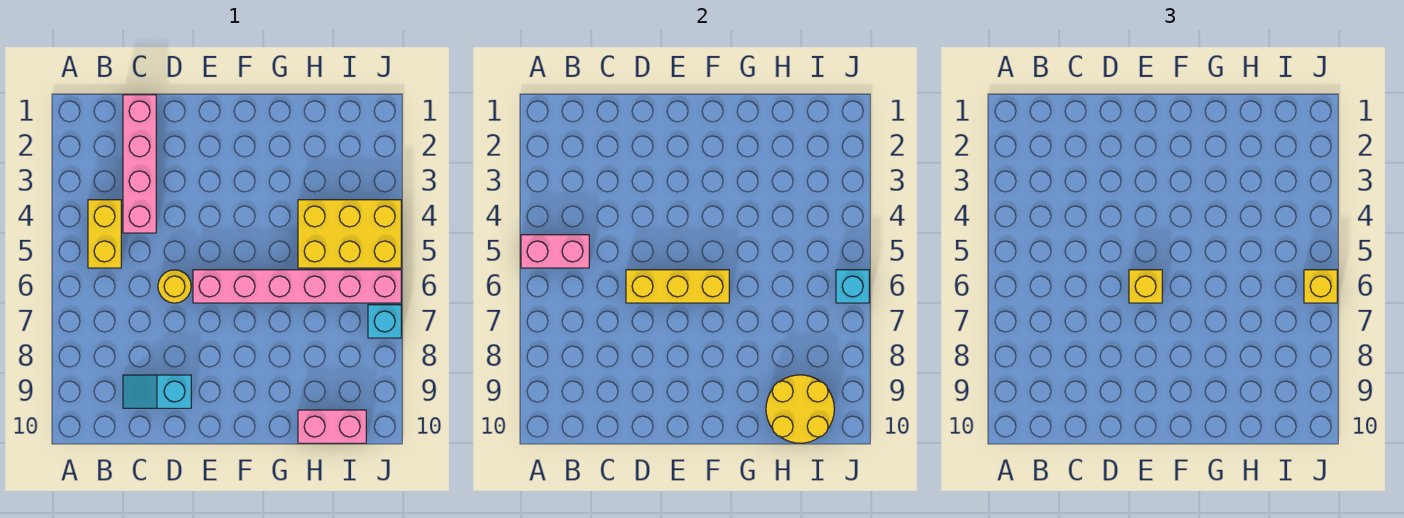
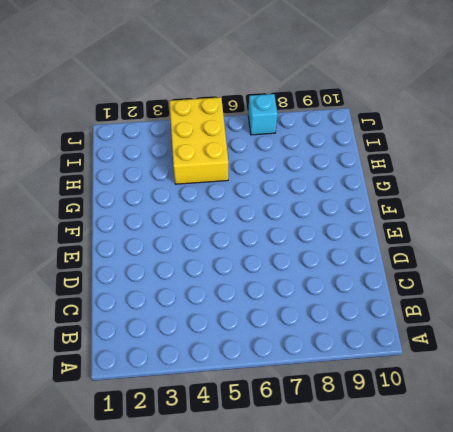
none -> yellow 1x2 brick [88,200,121,268]
none -> pink 1x4 brick [123,95,156,233]
none -> cyan 1x2 slope [123,375,191,408]

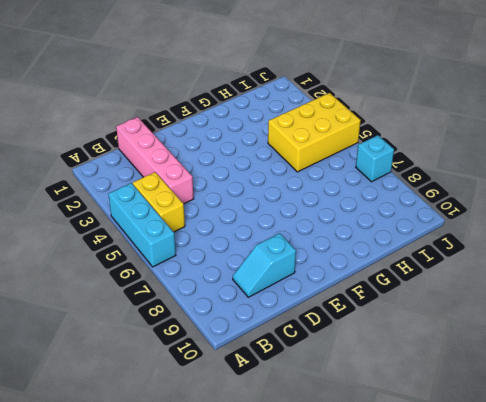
cyan 1x3 brick [108,183,176,267] -> none
none -> yellow 1x1 round brick [158,270,191,303]
none -> pink 1x6 brick [193,270,401,303]
none -> pink 1x2 brick [298,410,366,443]

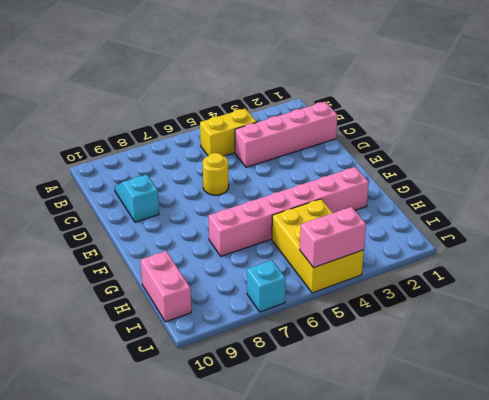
pink 1x6 brick [209,167,369,256] -> pink 1x6 brick turned to [193,270,401,303]
pink 1x2 brick [300,207,366,268] -> pink 1x2 brick turned to [521,235,589,268]
none -> yellow 1x3 brick [626,270,729,303]
none -> yellow 2x2 round brick [766,375,834,443]
none -> cyan 1x1 brick [836,270,869,303]

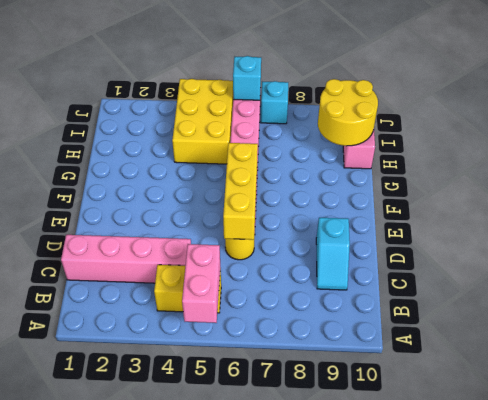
none -> yellow 1x1 brick [1129,270,1162,303]
none -> yellow 1x1 brick [1304,270,1337,303]

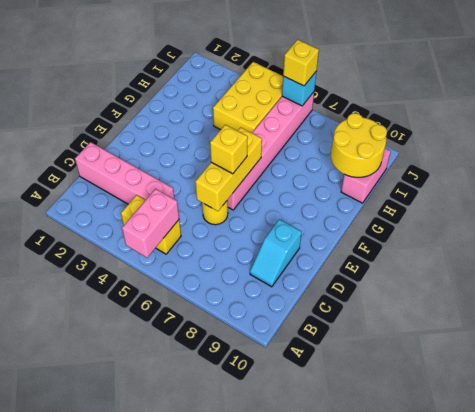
none -> cyan 1x1 brick [368,305,401,338]

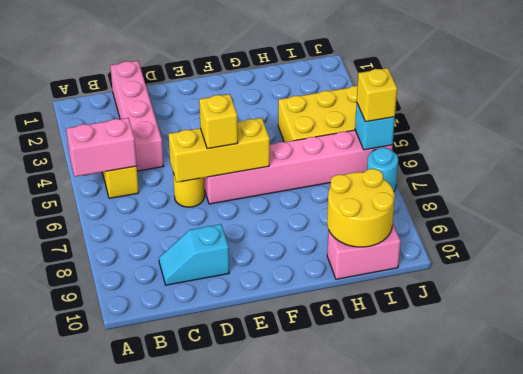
cyan 1x1 round brick [367,148,398,191] -> cyan 1x1 brick [368,305,401,338]

